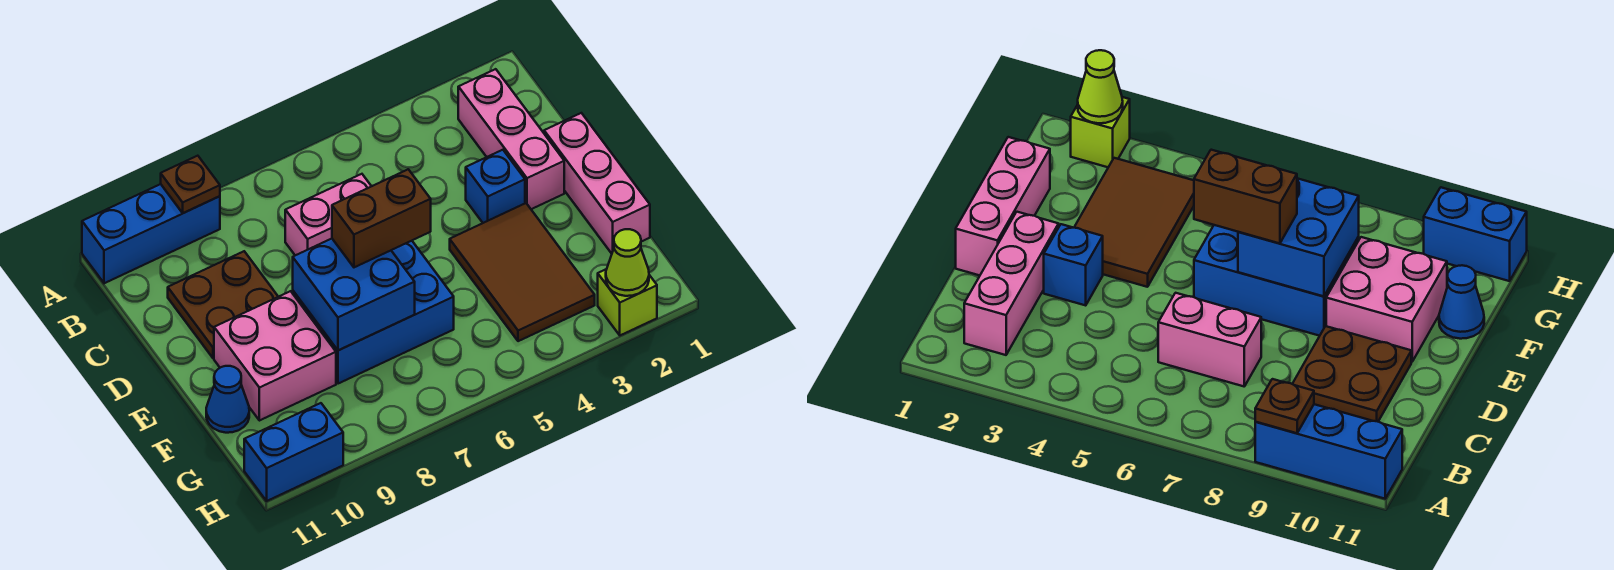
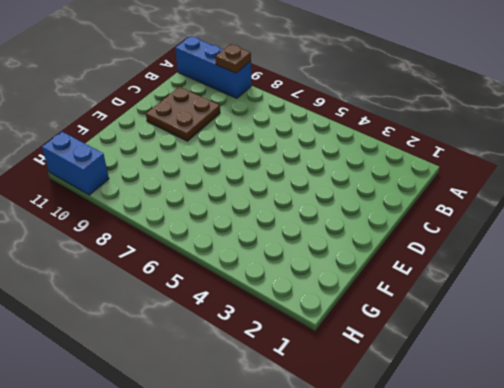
none -> pink 1x3 brick [458,69,564,209]
none -> pink 1x2 brick [285,174,371,255]
none -> pink 1x3 brick [544,113,650,254]

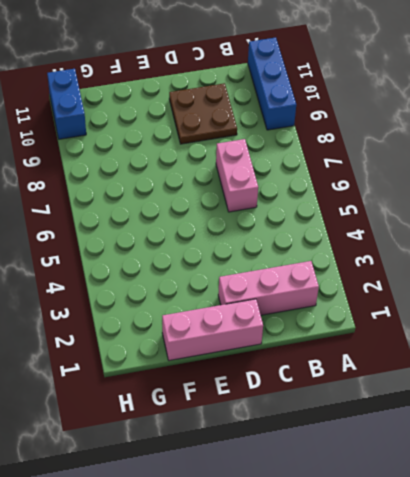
none -> blue 1x1 brick [466,150,525,223]
none -> brown 2x3 tile [450,203,595,341]
none -> blue 2x3 brick [293,241,454,384]

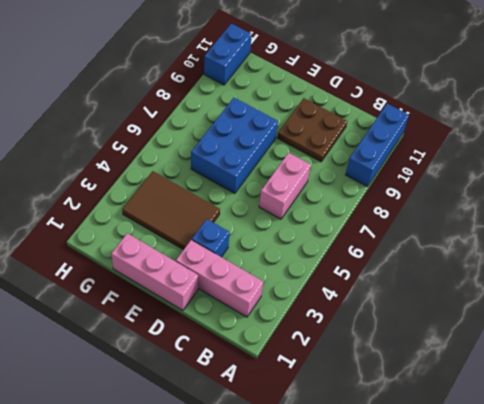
none -> pink 2x2 brick [214,291,336,421]
none -> blue 1x1 cone [206,366,249,433]
none -> lime 1x1 brick [598,269,657,335]

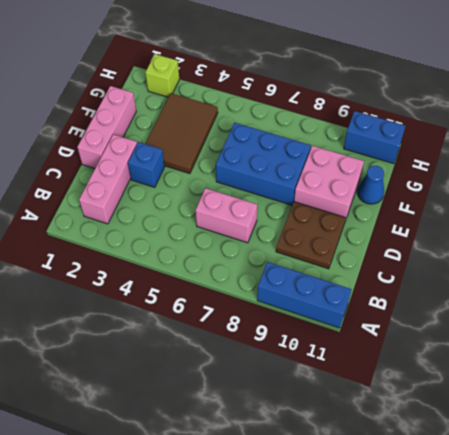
none -> brown 1x1 plate [161,156,220,213]
none -> blue 2x2 brick [293,239,415,350]
none -> lime 1x1 cone [606,229,649,296]

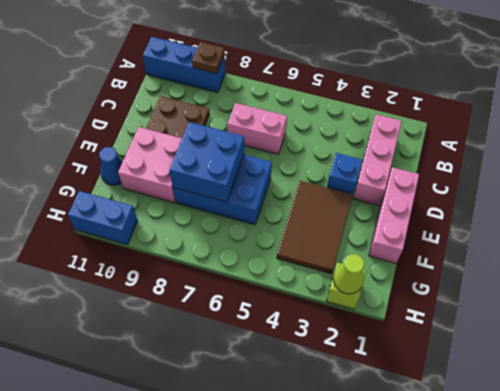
none -> brown 1x2 brick [332,169,431,267]

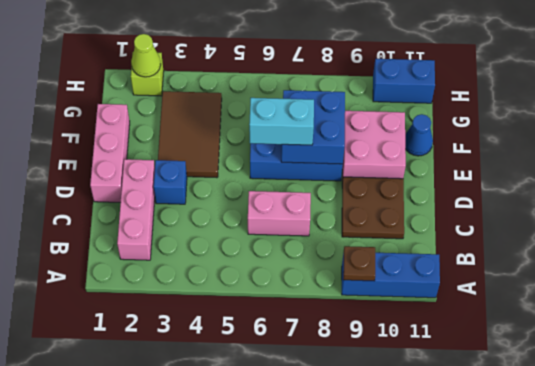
cyan 1x2 brick [249,98,314,145] -> brown 1x2 brick [332,169,431,267]

